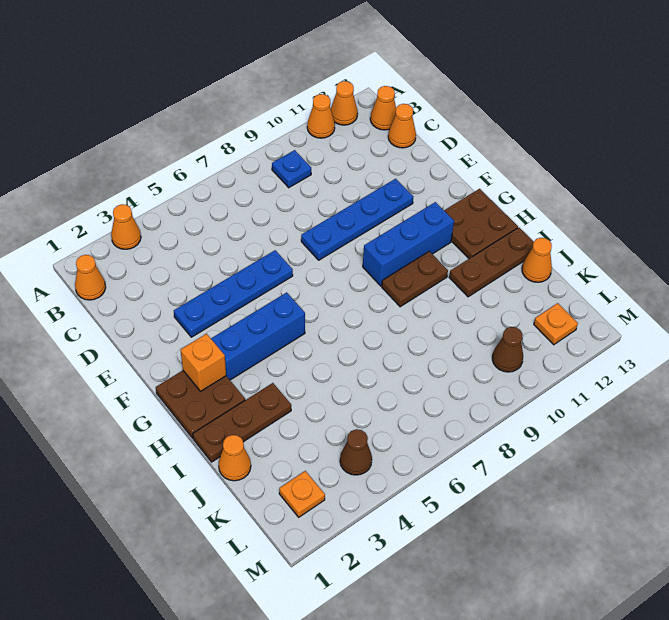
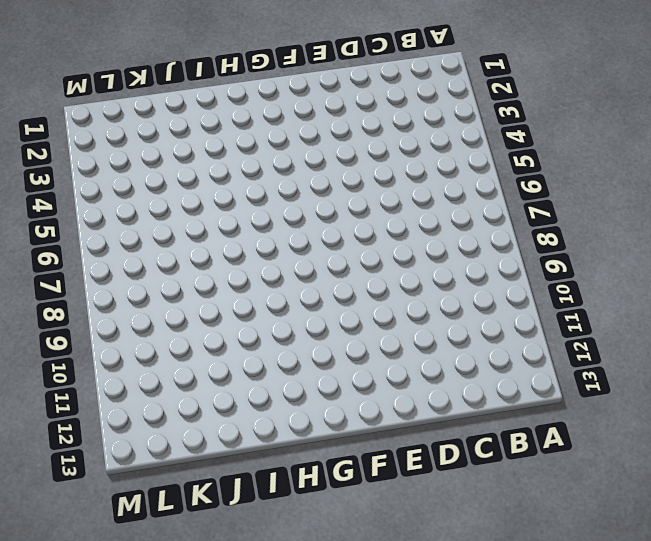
none -> orange 1x1 cone [111,204,141,249]
none -> orange 1x1 cone [307,94,335,138]
none -> orange 1x1 cone [331,81,358,125]

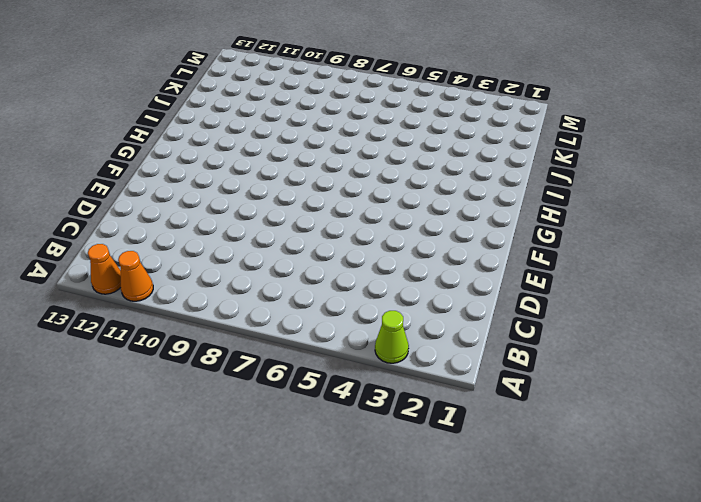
lime 1x1 cone [375,311,409,363] -> orange 1x1 cone [111,204,141,249]
none -> orange 1x1 cone [75,255,106,300]
none -> blue 1x1 plate [272,150,311,188]
none -> orange 1x1 cone [370,86,396,130]

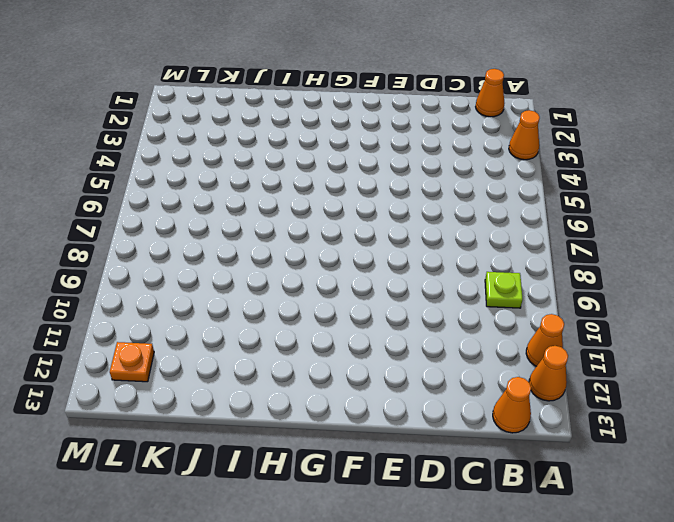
lime 1x1 plate [485,272,523,308] -> blue 1x1 plate [272,150,311,188]
none -> orange 1x1 cone [388,104,416,148]
none -> blue 1x4 plate [174,250,293,337]
none -> blue 1x4 plate [301,179,413,260]

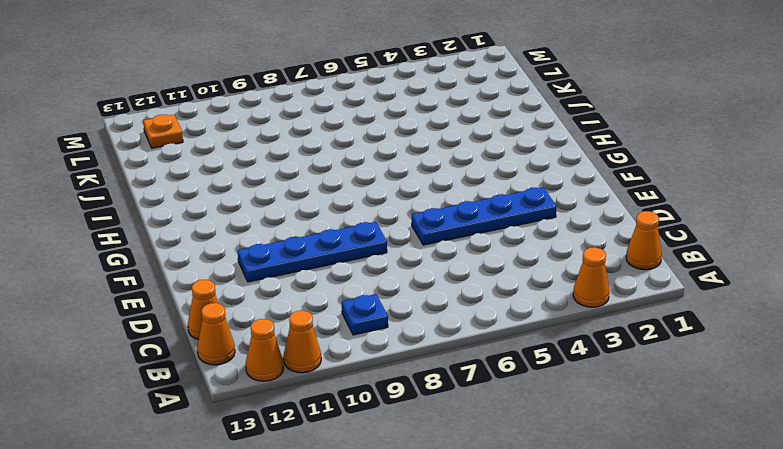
none -> brown 2x2 plate [156,370,245,438]
none -> blue 1x3 brick [211,292,305,380]
none -> blue 1x3 brick [363,202,454,286]

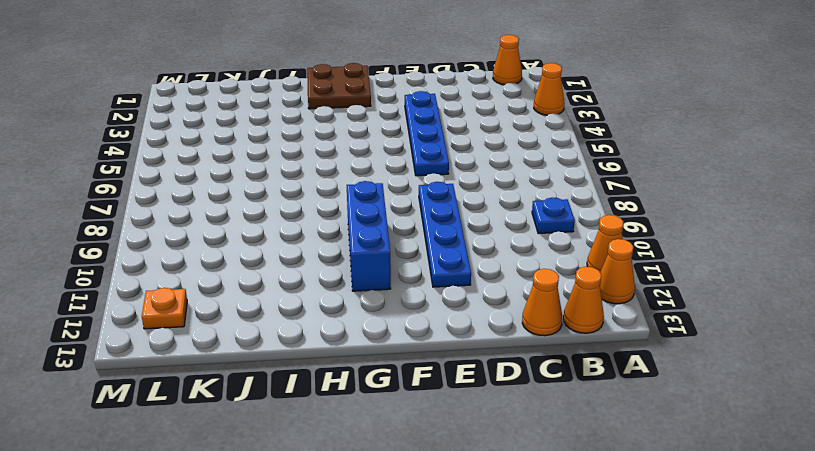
none -> blue 1x3 brick [211,292,305,380]
none -> brown 2x2 plate [444,189,518,258]
none -> brown 1x2 plate [382,251,448,307]

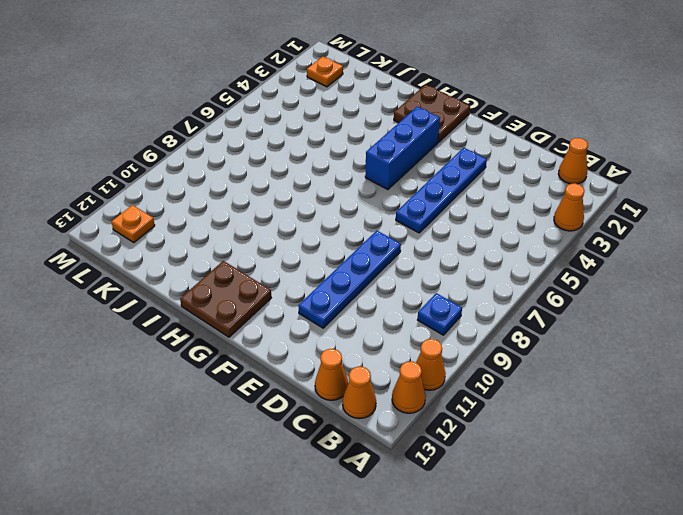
none -> blue 1x3 brick [363,202,454,286]
none -> brown 1x2 plate [382,251,448,307]
none -> brown 1x3 plate [193,383,291,462]

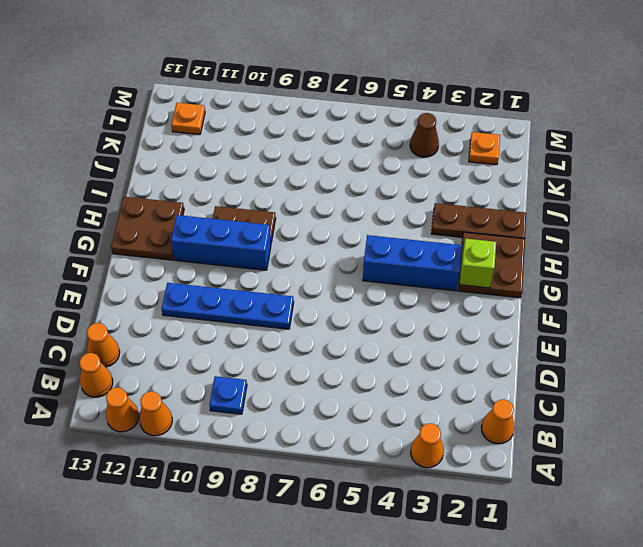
lime 1x1 brick [459,238,496,288] -> orange 1x1 brick [181,334,226,391]
none -> blue 1x4 plate [174,250,293,337]
none -> brown 1x3 plate [449,227,534,297]
none -> orange 1x1 cone [219,435,251,481]

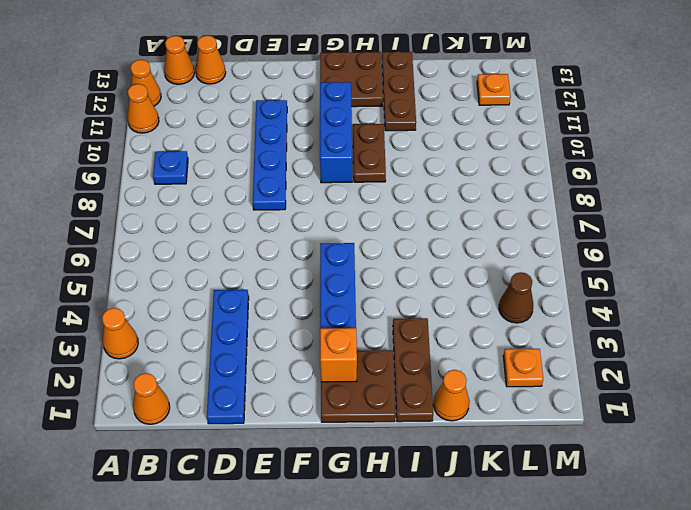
blue 1x4 plate [207,290,249,424] -> blue 1x4 plate moved to [174,250,293,337]
none -> orange 1x1 cone [522,238,552,282]
none -> brown 1x1 cone [492,327,523,372]

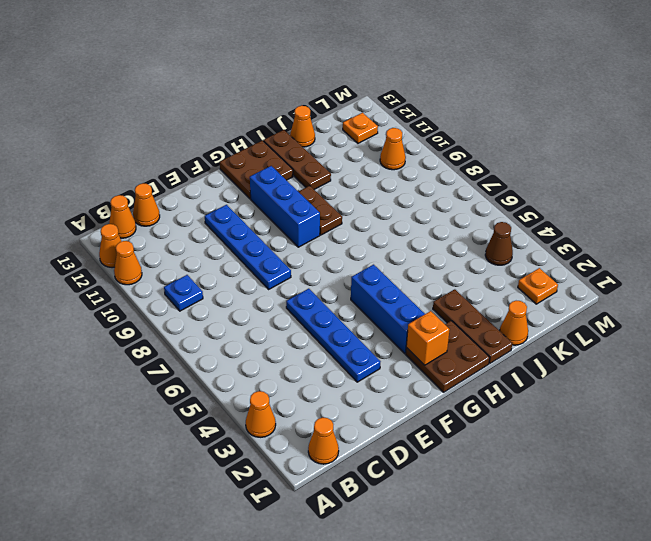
orange 1x1 cone [380,128,406,170] -> brown 1x1 cone [492,327,523,372]

